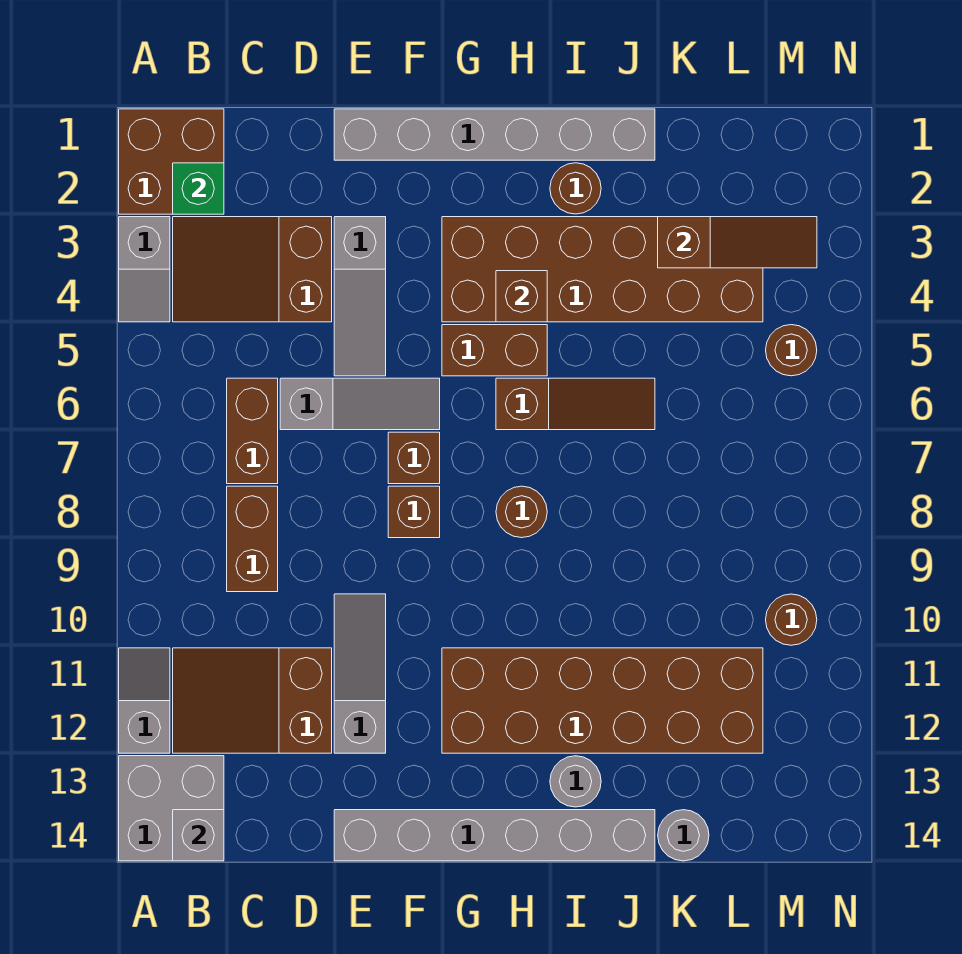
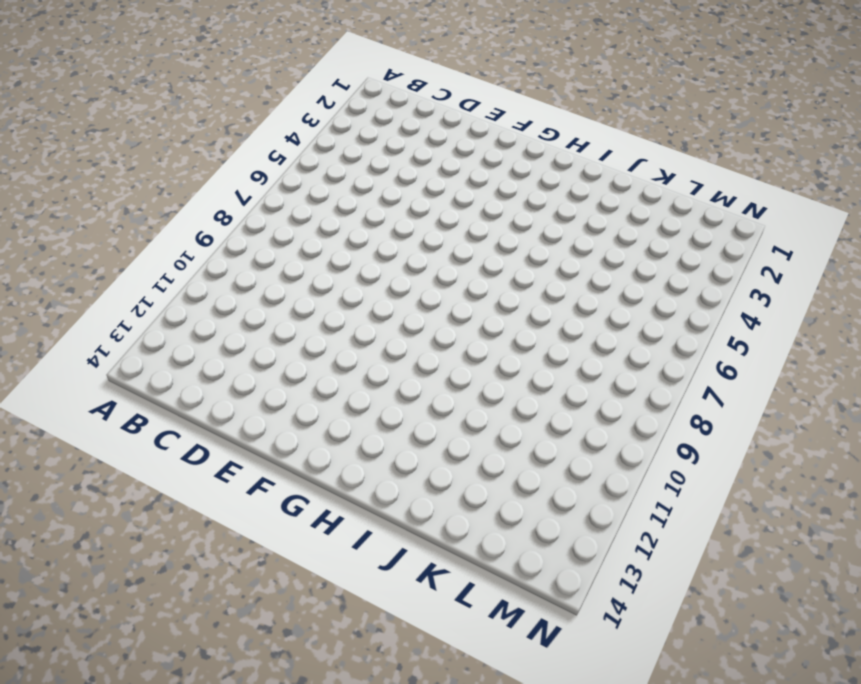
none -> brown 2x2 brick [119,109,224,214]
none -> grey 1x2 slope [119,217,170,322]
none -> grey 1x2 slope [119,648,170,753]

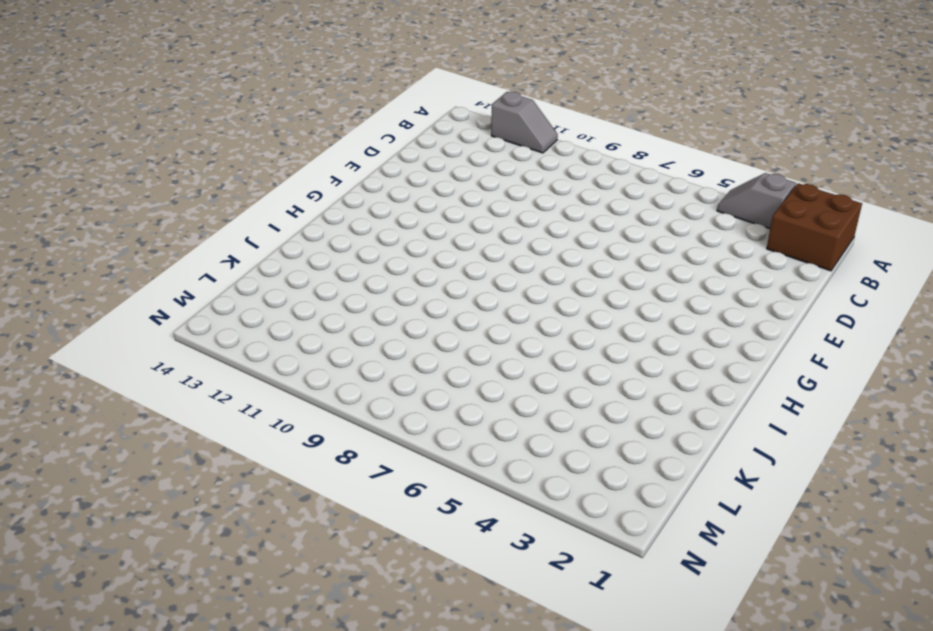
none -> grey 2x2 brick [119,756,224,861]
none -> brown 2x3 slope [173,217,332,322]
none -> brown 2x3 slope [173,648,332,753]

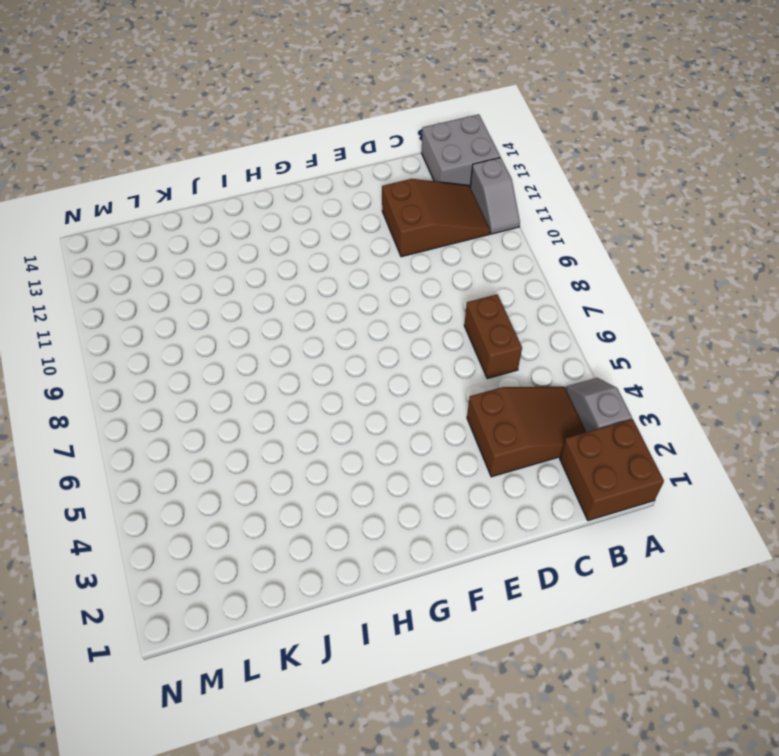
none -> brown 1x2 brick [227,486,278,592]
none -> grey 1x3 slope [280,378,440,430]
none -> grey 1x6 brick [334,109,655,160]

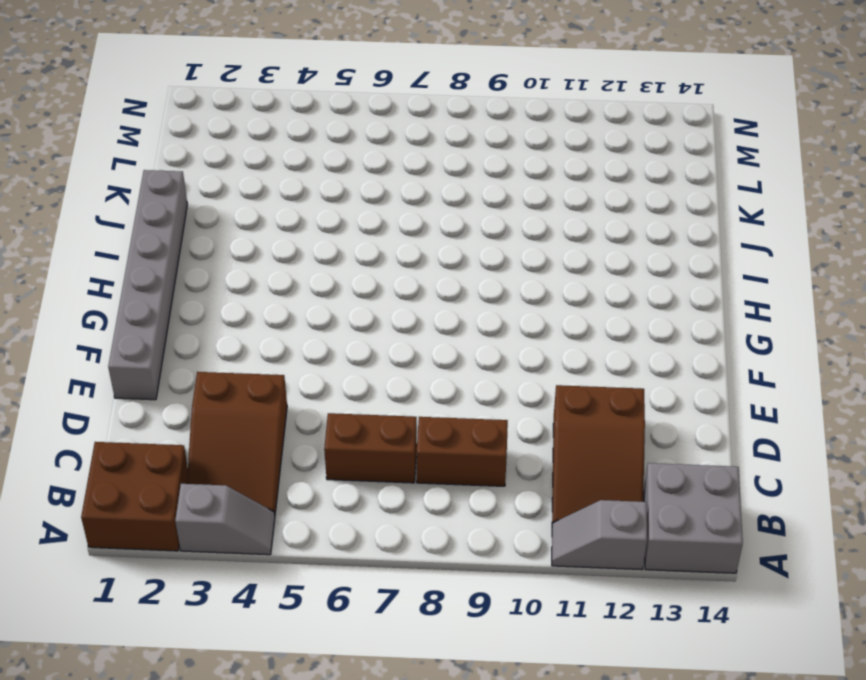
none -> grey 1x3 slope [280,378,440,430]
none -> grey 1x3 slope [334,217,386,376]
none -> grey 1x3 slope [334,594,386,753]

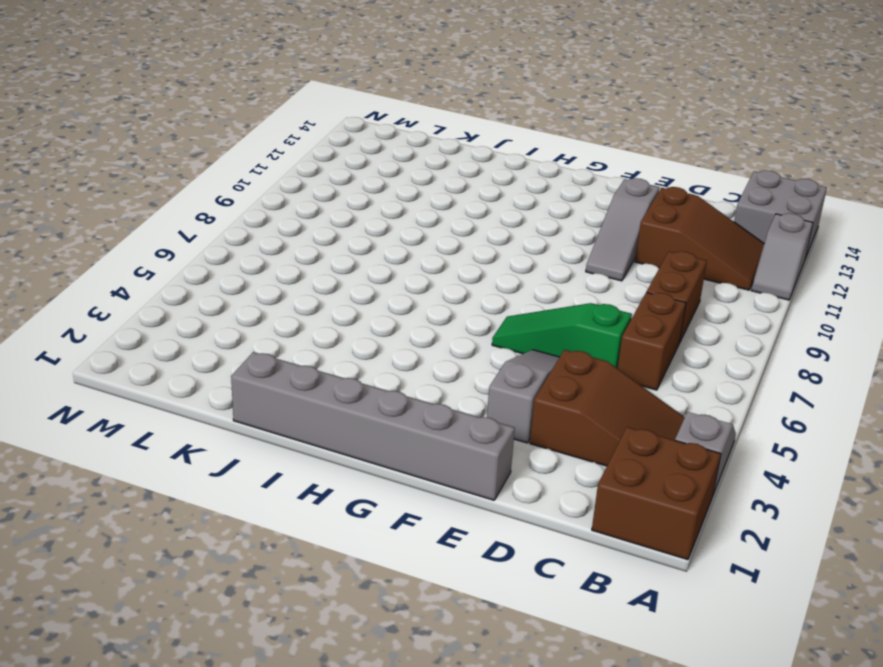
green 1x3 slope [492,303,632,369] -> grey 1x3 slope [280,378,440,430]
none -> grey 1x6 brick [334,810,655,861]
none -> brown 1x1 brick [388,432,440,484]
none -> brown 1x1 brick [388,486,440,538]

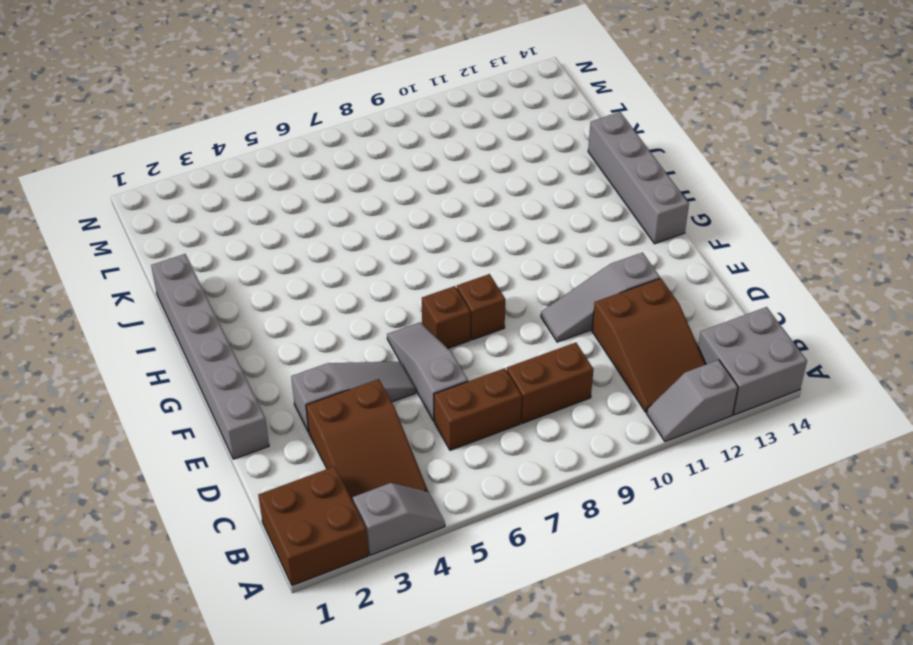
grey 1x4 brick [588,112,689,244] -> grey 1x6 brick [334,810,655,861]
none -> brown 2x6 brick [442,217,763,322]
none -> brown 1x2 brick [442,325,547,376]
none -> brown 2x6 brick [442,648,763,753]

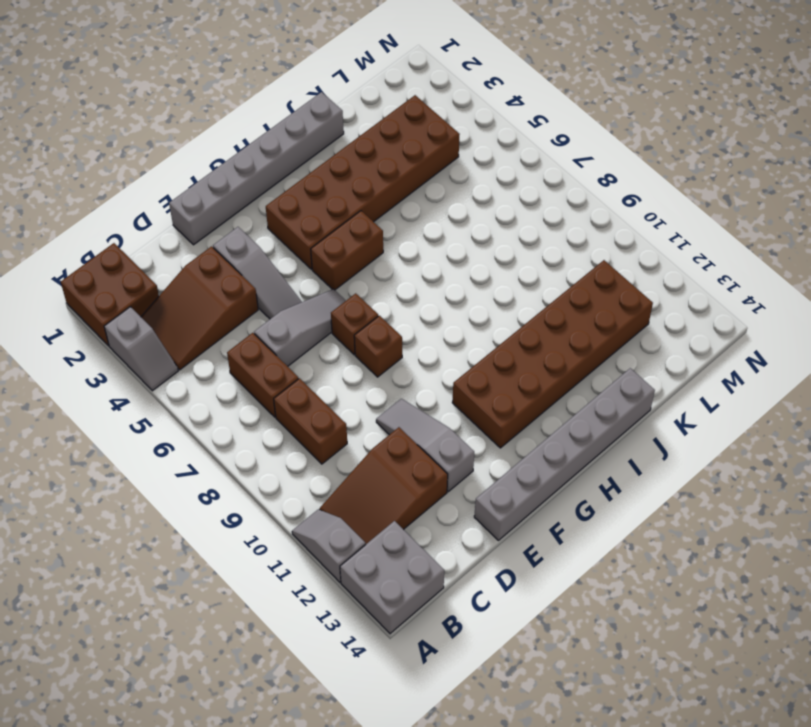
none -> brown 1x3 slope [496,378,655,430]
none -> brown 1x1 round brick [496,486,547,538]
none -> brown 1x1 round brick [550,163,601,214]

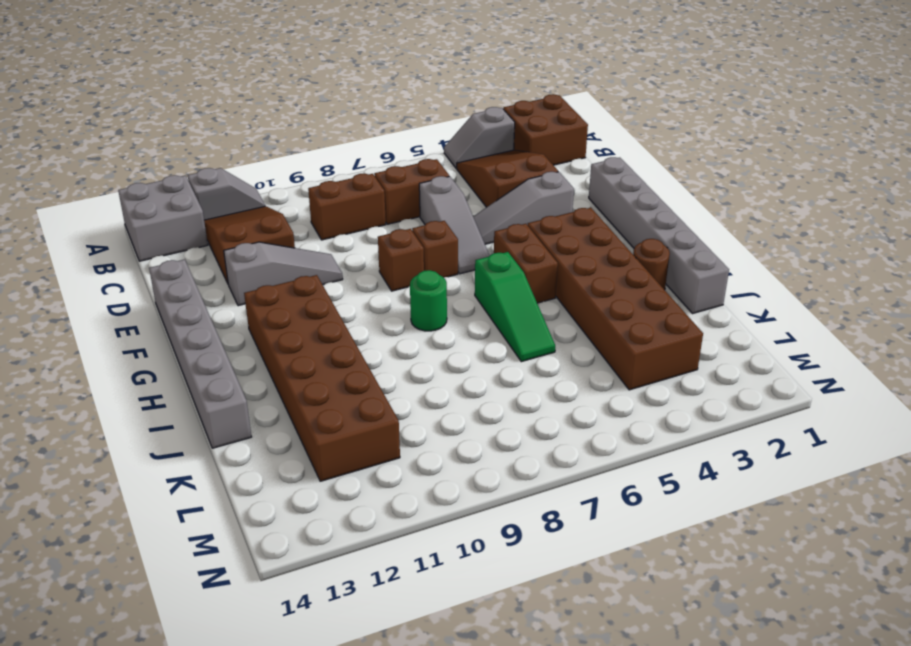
green 1x3 slope [475,252,555,362] -> brown 1x3 slope [496,378,655,430]
green 1x1 round brick [410,270,447,331] -> brown 1x1 round brick [496,486,547,538]
none -> grey 1x1 round brick [550,756,601,807]
none -> grey 1x1 round brick [658,810,709,861]
none -> brown 1x1 round brick [766,325,817,376]

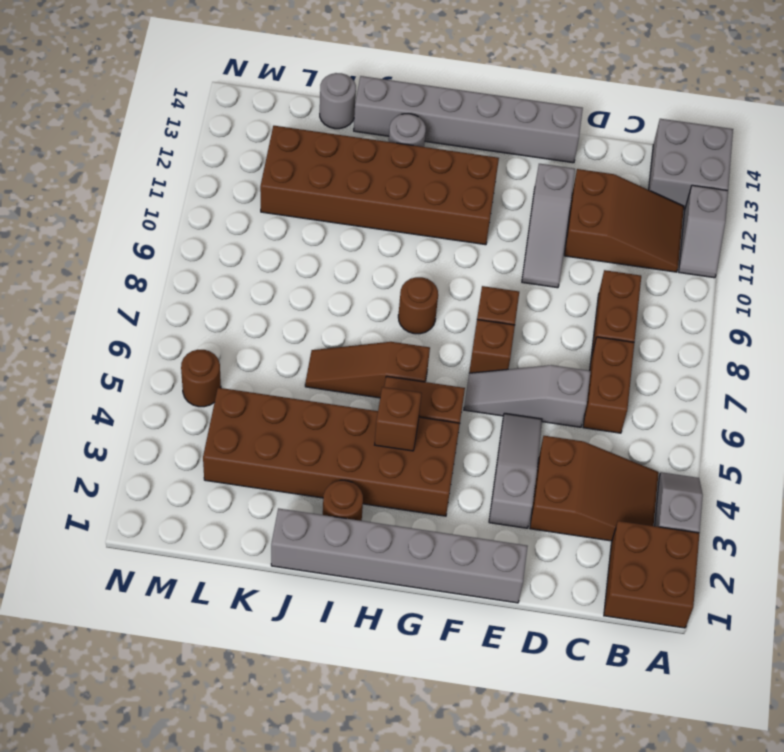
none -> brown 1x1 round brick [766,594,817,645]
none -> green 1x1 brick [173,163,224,214]
none -> grey 1x1 brick [173,810,224,861]

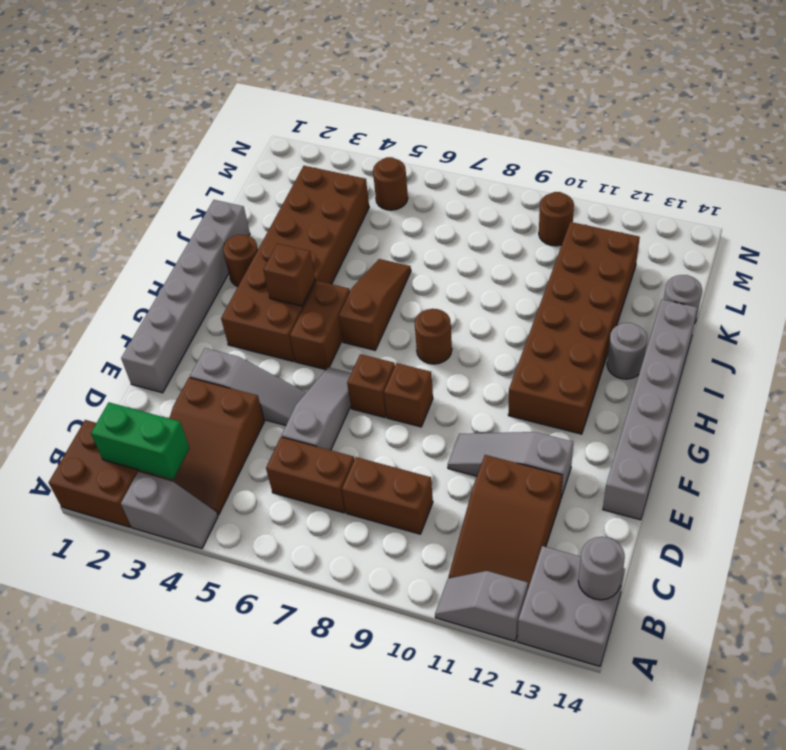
green 1x2 brick [91,402,190,479] -> green 1x1 brick [173,163,224,214]
grey 1x1 round brick [578,537,625,600] -> grey 1x1 brick [173,810,224,861]
none -> brown 1x3 slope [658,217,817,268]

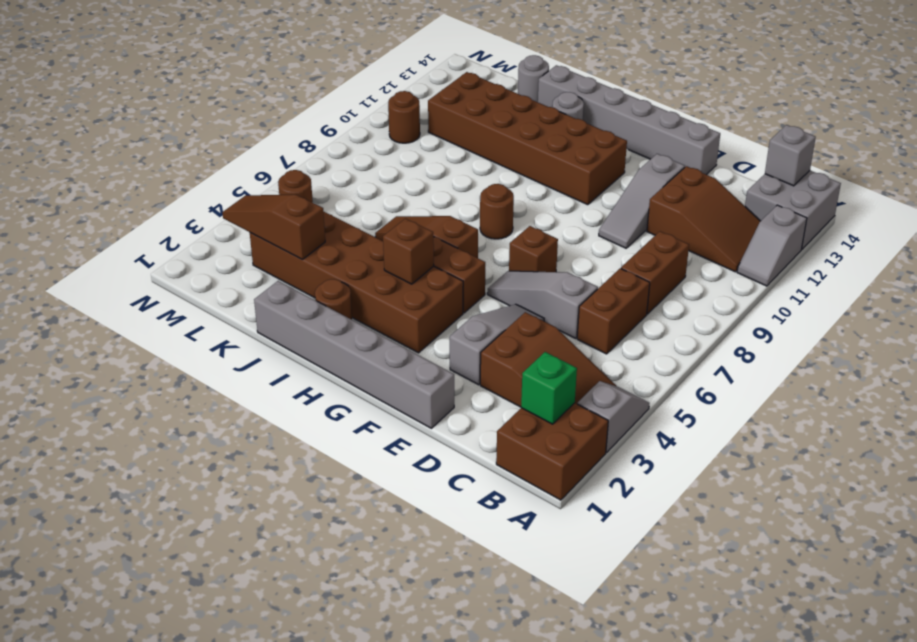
none -> brown 1x1 brick [388,486,440,538]

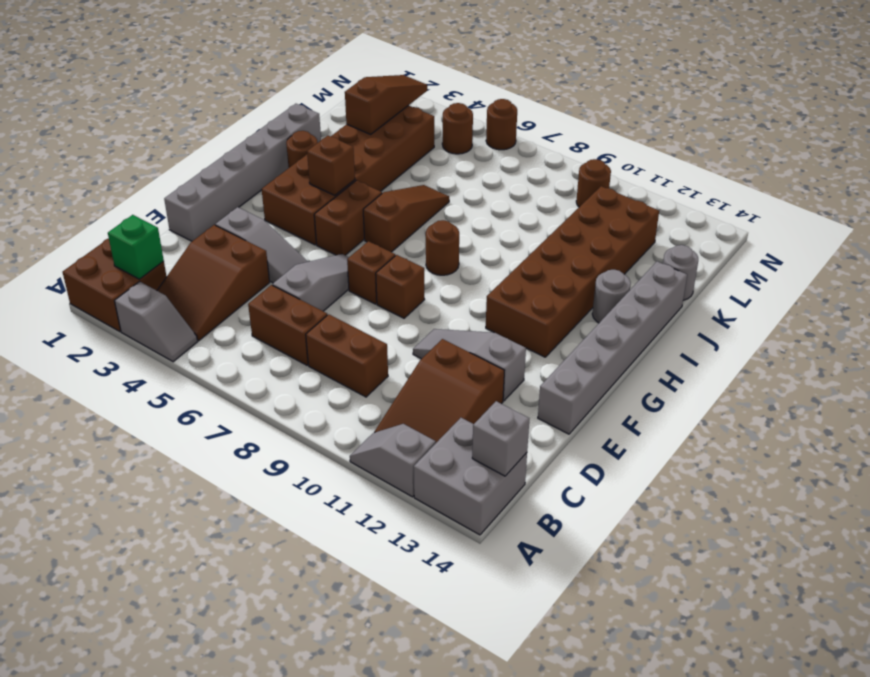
brown 1x1 round brick [486,99,517,150] -> none

